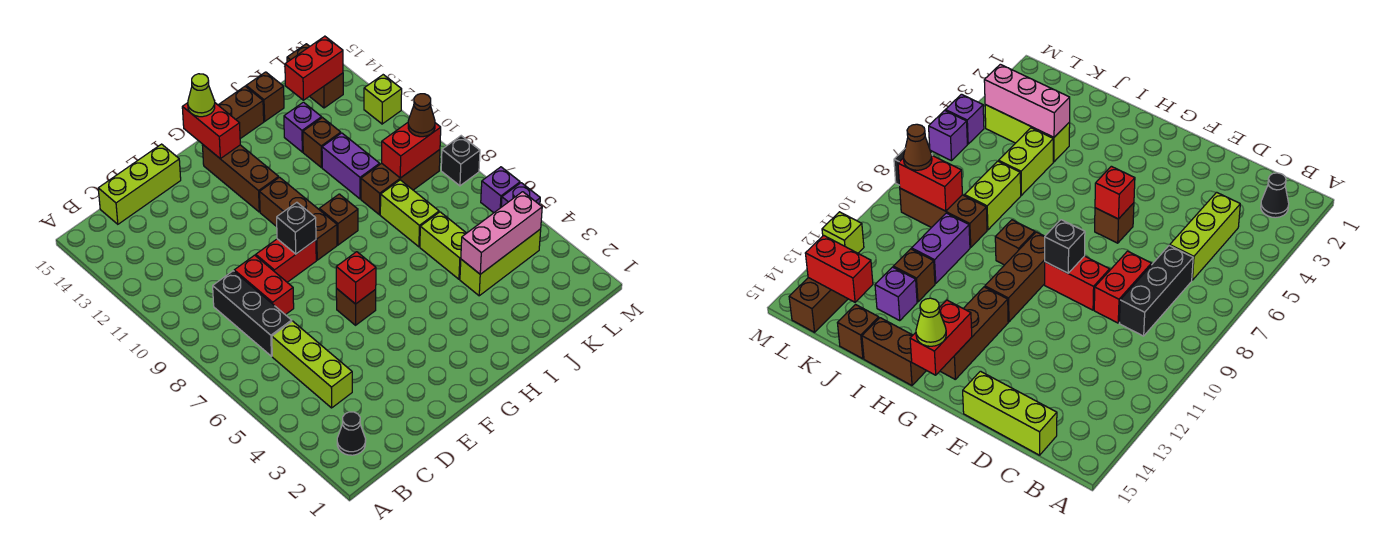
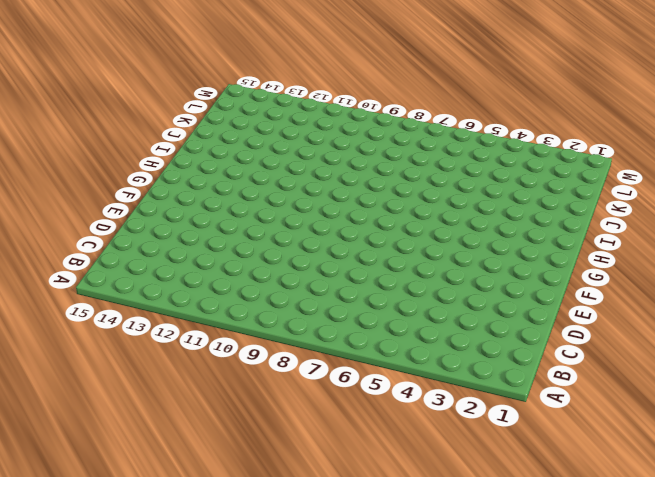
none -> black 1x1 cone [337,412,366,455]
none -> lime 1x3 brick [272,321,352,408]
none -> black 1x3 brick [213,271,292,356]
none -> lime 1x3 brick [98,144,181,224]

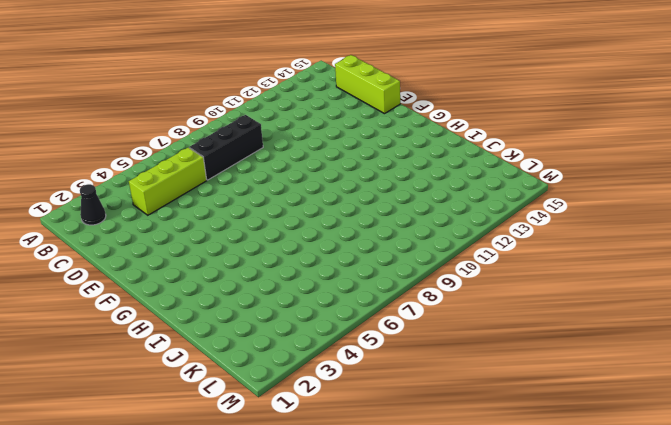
none -> red 1x2 brick [234,255,294,315]
none -> red 1x2 brick [256,239,316,282]
none -> brown 1x1 brick [336,288,376,325]
none -> brown 1x3 brick [260,177,337,260]

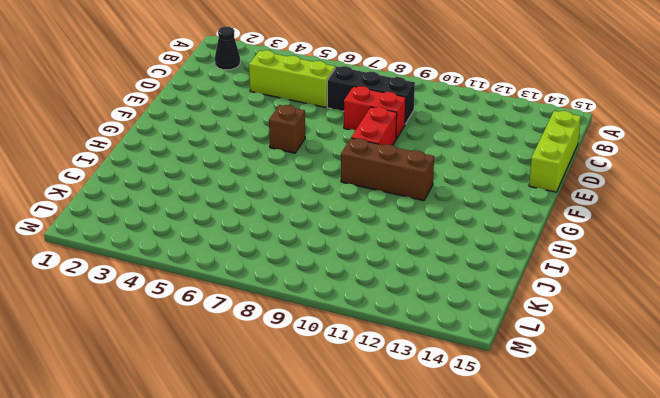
none -> brown 1x3 brick [202,144,279,212]
none -> brown 1x1 brick [319,194,358,245]
none -> brown 1x2 brick [218,86,264,139]
none -> lime 1x3 brick [460,229,541,296]

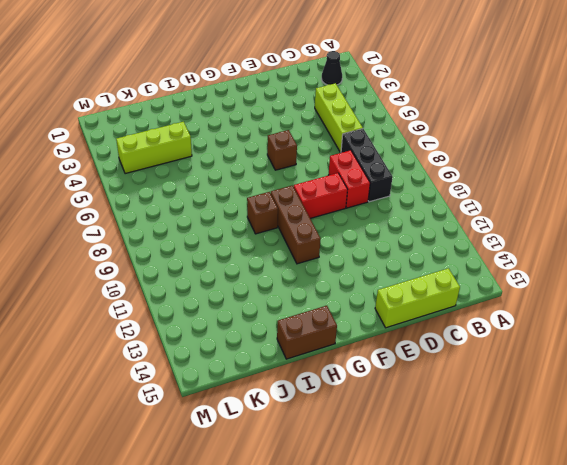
none -> brown 1x3 brick [202,144,279,212]
none -> lime 1x2 brick [420,212,466,279]
none -> lime 1x2 brick [380,180,439,247]
none -> brown 1x3 brick [361,150,440,215]

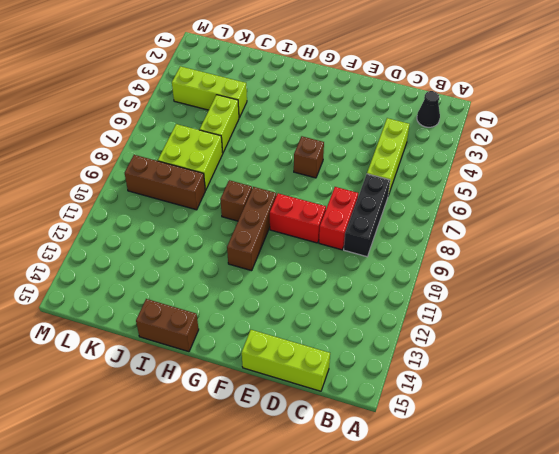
lime 2x2 brick [158,124,223,190] -> lime 1x2 brick [380,180,439,247]
none -> brown 1x3 brick [202,144,279,212]
none -> purple 1x2 brick [322,133,380,199]
none -> brown 1x1 brick [303,118,341,167]
none -> purple 1x1 brick [284,102,322,152]

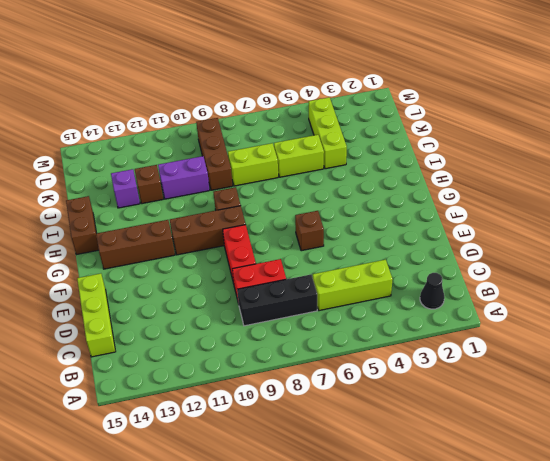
none -> brown 1x1 brick [246,72,284,121]
none -> brown 1x2 brick [287,44,343,108]
none -> purple 1x1 brick [501,183,540,207]
none -> purple 1x1 brick [481,167,520,213]

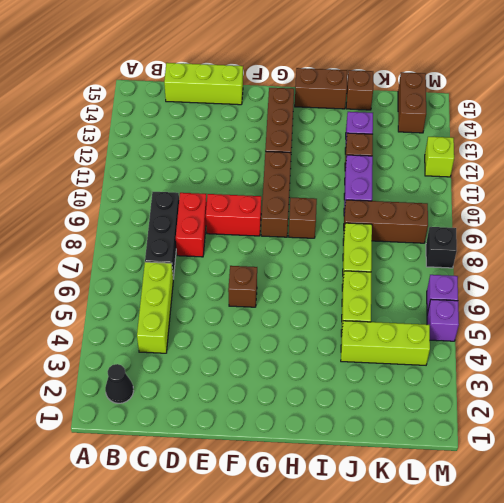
none -> red 1x1 brick [336,252,376,304]
none -> black 1x1 brick [277,202,316,254]
none -> red 1x2 brick [182,103,240,159]
none -> pink 1x3 brick [461,192,542,274]

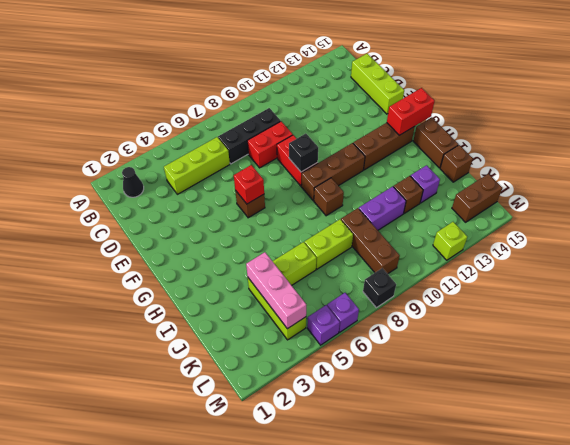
none -> red 1x2 brick [382,123,441,178]
none -> red 1x2 brick [285,36,343,100]
none -> lime 1x1 cone [188,74,215,117]
none -> brown 1x1 cone [408,94,435,137]

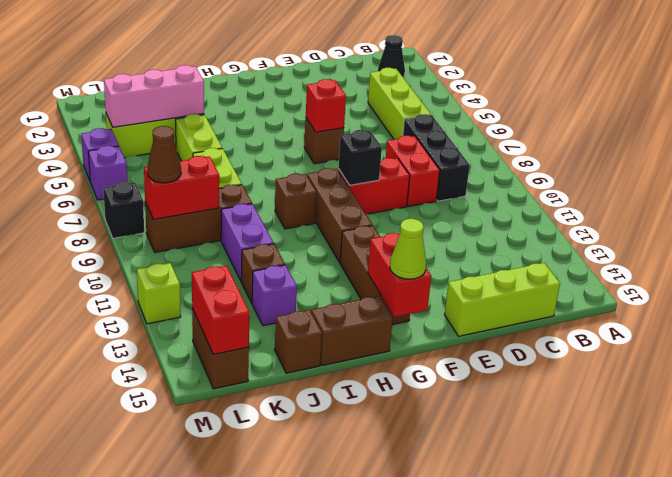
red 1x2 brick [192,266,250,354] -> red 1x2 brick turned to [285,36,343,100]

